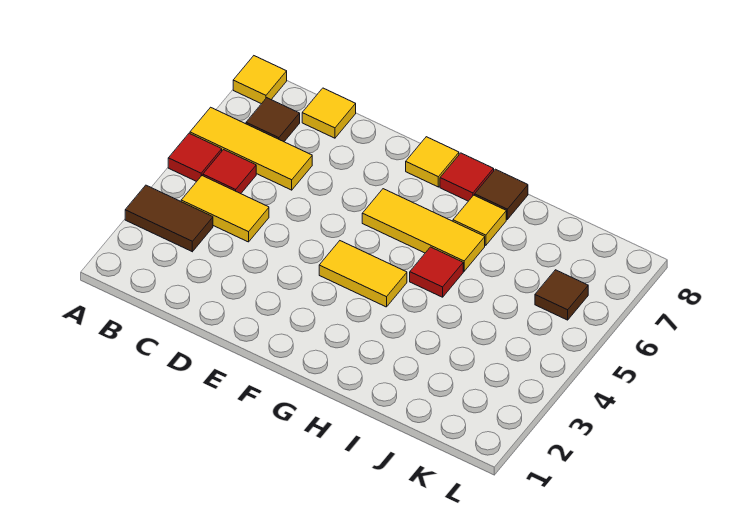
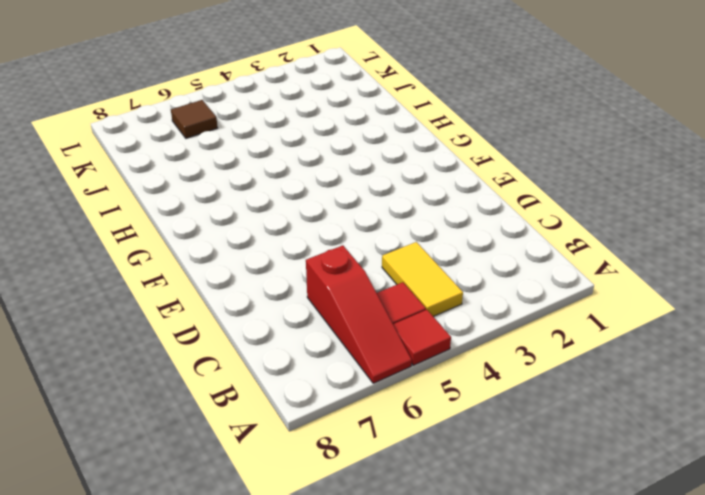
red 1x3 slope [306,245,412,383] -> yellow 1x3 tile [190,107,312,190]
none -> brown 1x2 tile [125,185,213,252]
none -> yellow 1x1 tile [233,56,287,104]
none -> brown 1x1 tile [246,98,300,142]

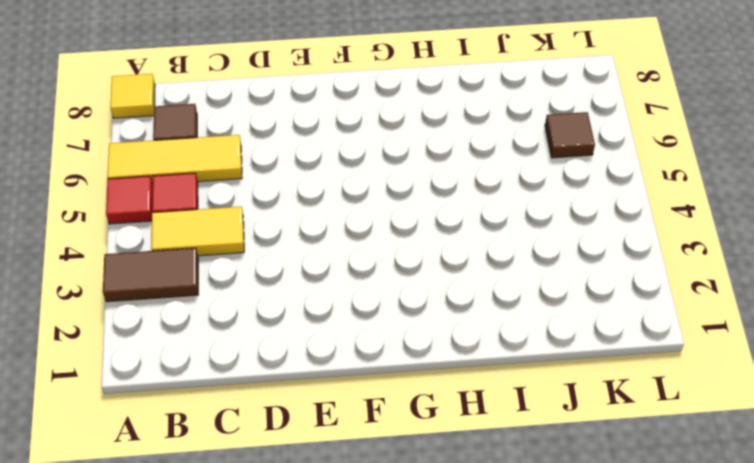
none -> yellow 1x1 tile [302,88,356,138]
none -> yellow 1x2 tile [319,241,407,307]
none -> yellow 1x3 tile [362,189,485,271]

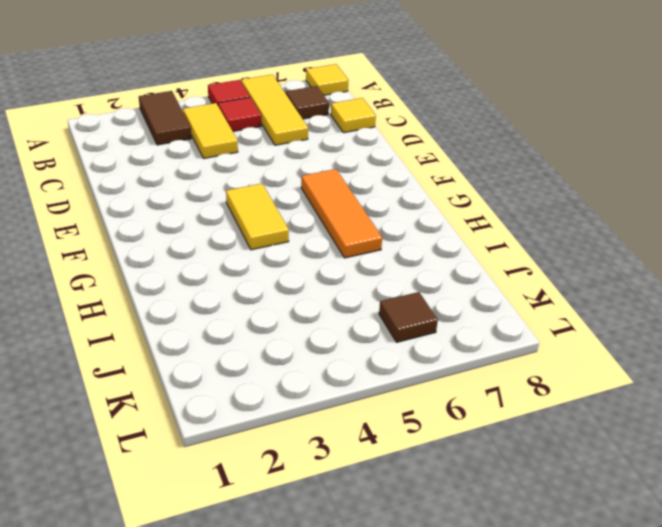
orange 1x3 tile [301,169,382,258] -> yellow 1x3 tile [362,189,485,271]
none -> yellow 1x1 tile [406,137,459,187]
none -> red 1x1 tile [440,153,494,201]
none -> red 1x1 tile [410,247,463,297]

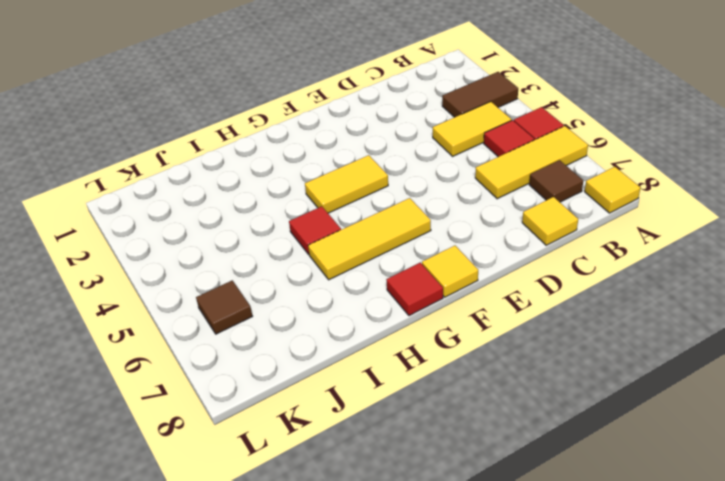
none -> yellow 1x1 tile [453,195,506,245]
none -> brown 1x1 tile [475,169,528,219]

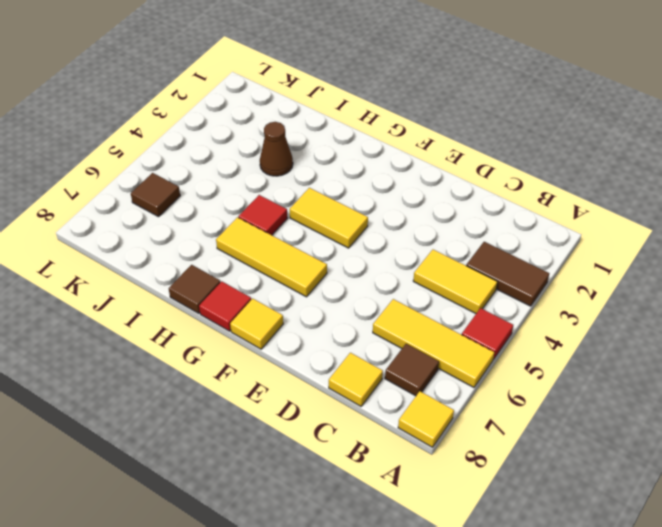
brown 1x1 cone [260,122,293,176] -> none
none -> red 1x1 tile [203,150,256,194]
none -> yellow 1x1 tile [453,195,506,245]

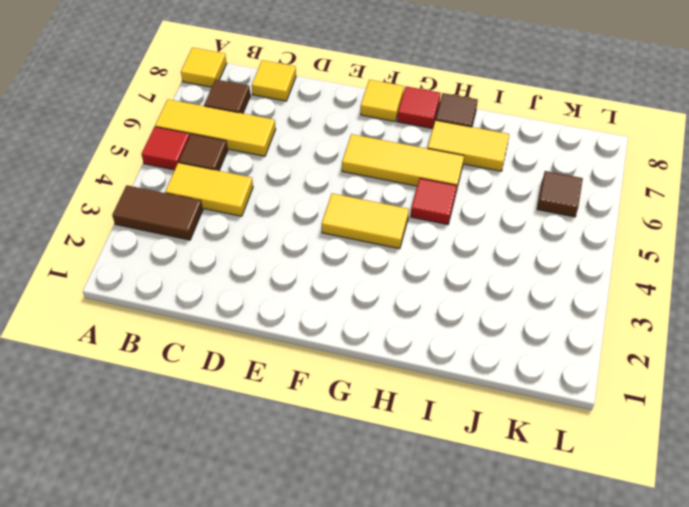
brown 1x1 tile [179,134,228,171] -> red 1x1 tile [203,150,256,194]
yellow 1x2 tile [428,120,509,171] -> yellow 1x1 tile [453,195,506,245]

